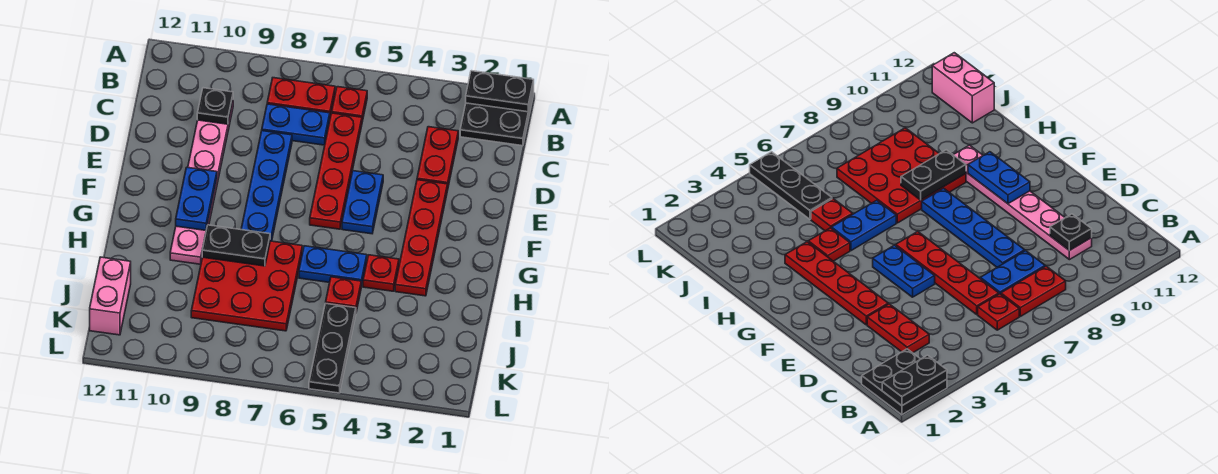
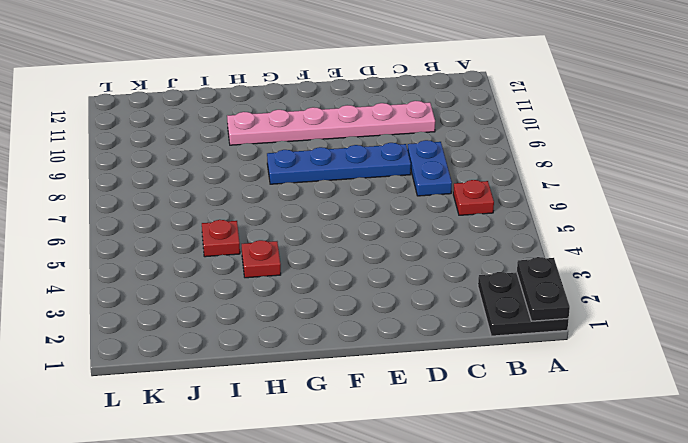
none -> red 1x2 plate [267,78,335,117]
none -> red 1x2 plate [417,127,458,186]
none -> red 1x4 plate [310,113,362,229]

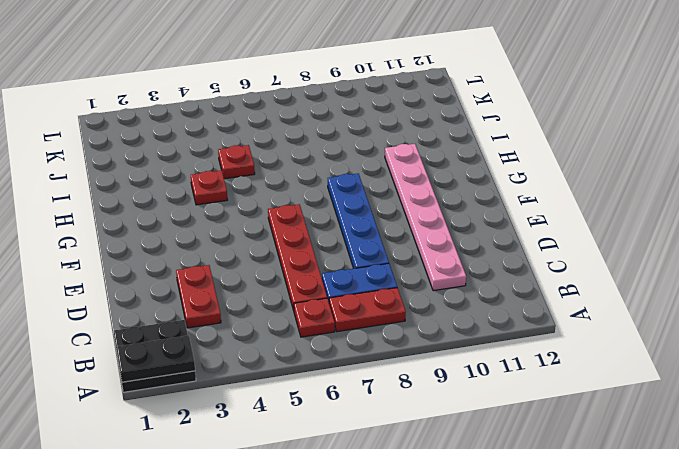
none -> red 1x4 plate [395,180,448,296]
none -> blue 1x2 plate [342,171,383,234]
none -> blue 1x2 plate [299,246,367,287]

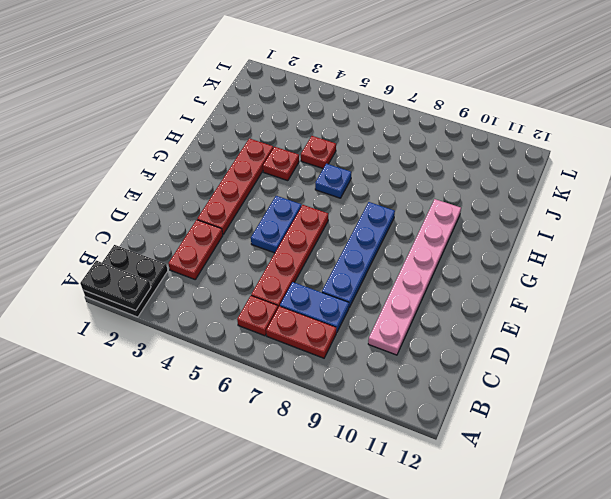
blue 1x1 plate [315,164,351,198] -> blue 1x2 plate [299,246,367,287]
none -> red 3x3 plate [191,241,302,331]
none -> black 1x3 plate [309,303,356,393]
none -> pink 1x2 brick [90,257,131,335]

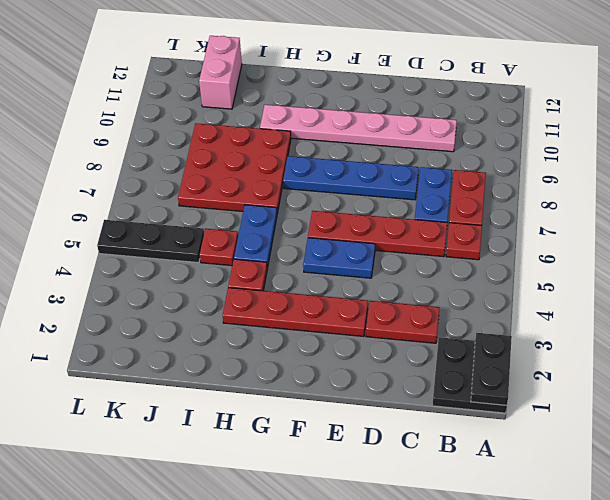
pink 1x2 brick [199,36,242,109] -> pink 1x2 brick turned to [90,257,131,335]
none -> black 1x1 plate [197,88,233,124]
none -> blue 1x2 plate [176,167,217,230]
none -> black 1x2 plate [202,225,270,266]

